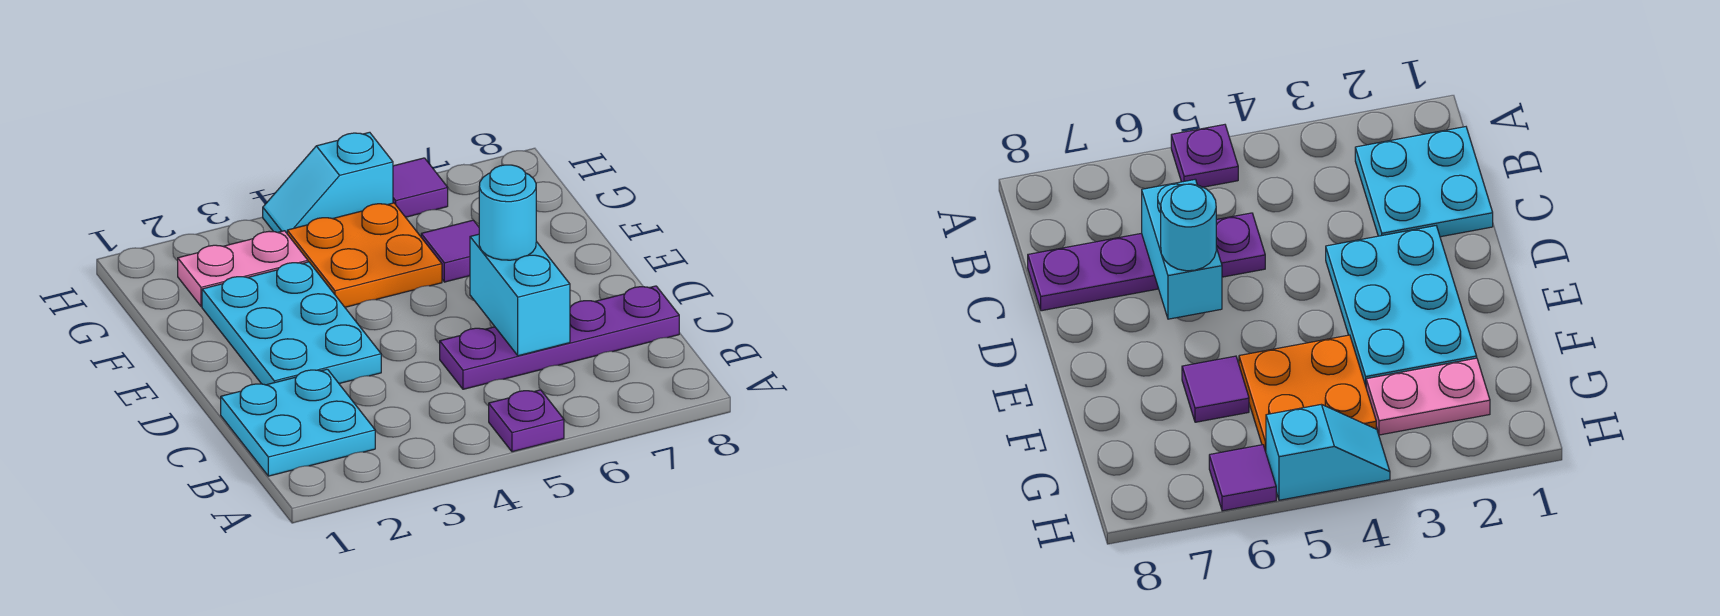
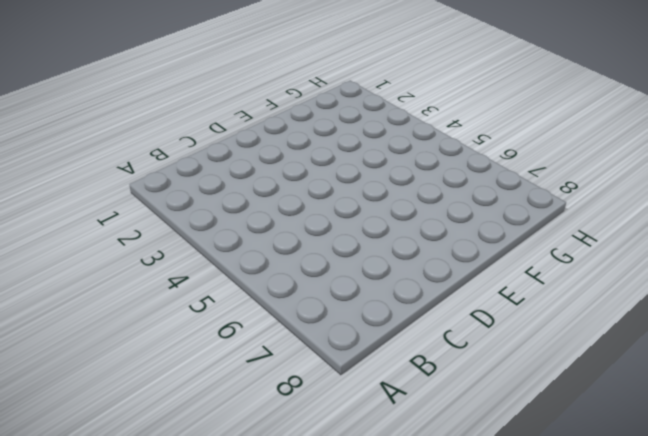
none -> purple 1x1 plate [489,390,564,452]
none -> cyan 2x2 plate [221,369,375,476]

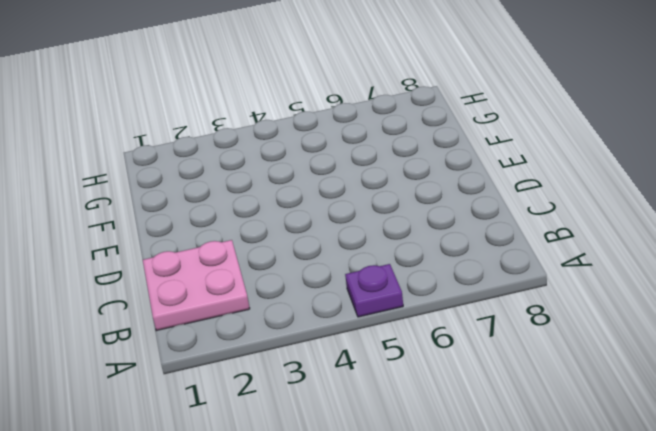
pink 2x2 plate [143,240,250,331] -> cyan 2x2 plate [221,369,375,476]
none -> purple 1x4 plate [440,286,679,389]
none -> cyan 2x3 plate [202,262,381,385]

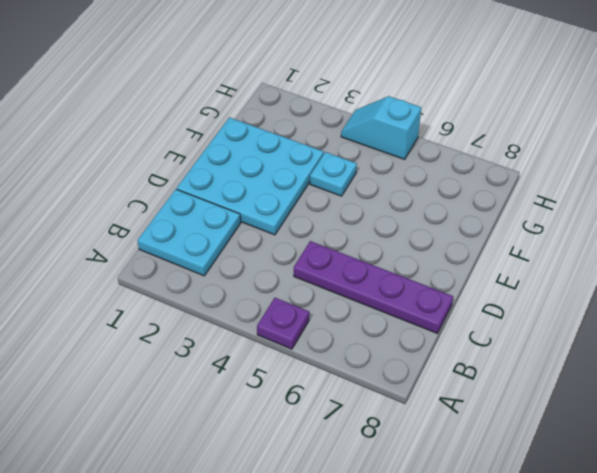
cyan 3x3 plate [177,117,324,235] -> cyan 2x3 plate [202,262,381,385]
cyan 1x1 plate [310,152,357,196] -> orange 2x2 plate [287,203,442,307]
none -> purple 1x1 tile [421,220,479,282]
none -> pink 1x2 plate [178,231,308,306]

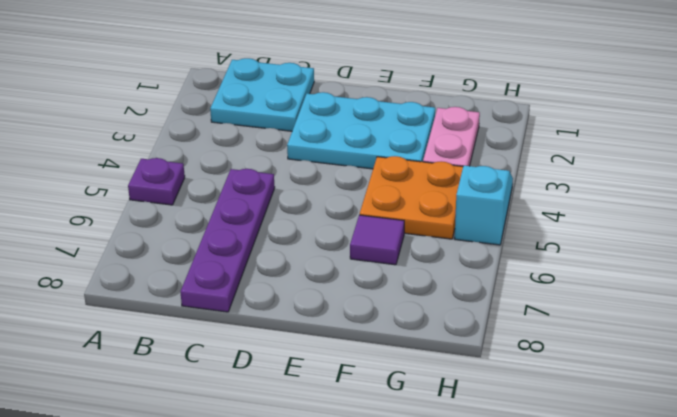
none -> purple 1x1 tile [393,158,448,217]
none -> cyan 1x2 brick [470,234,570,356]

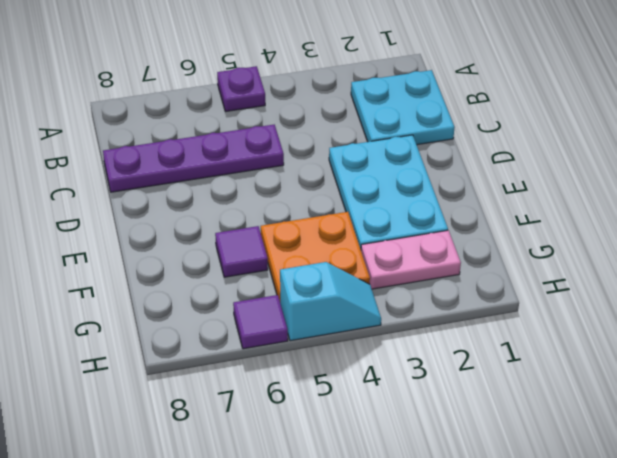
none -> cyan 1x2 brick [470,234,570,356]
none -> cyan 1x1 round brick [479,165,536,260]

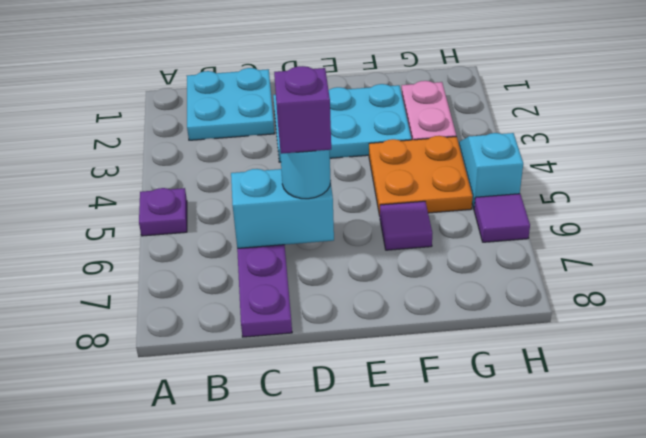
purple 1x1 brick [274,66,331,154] -> none

